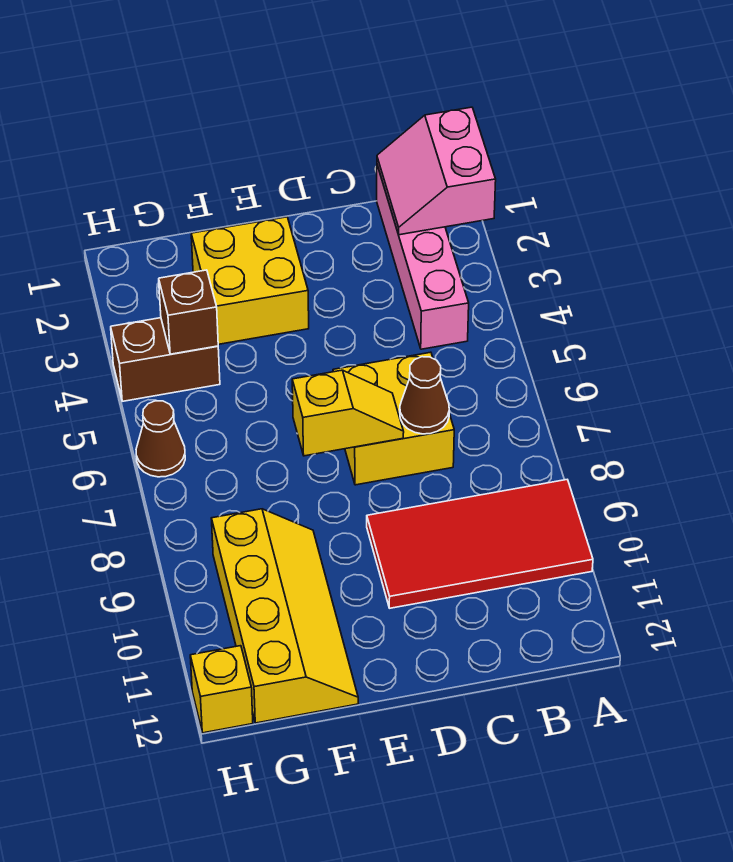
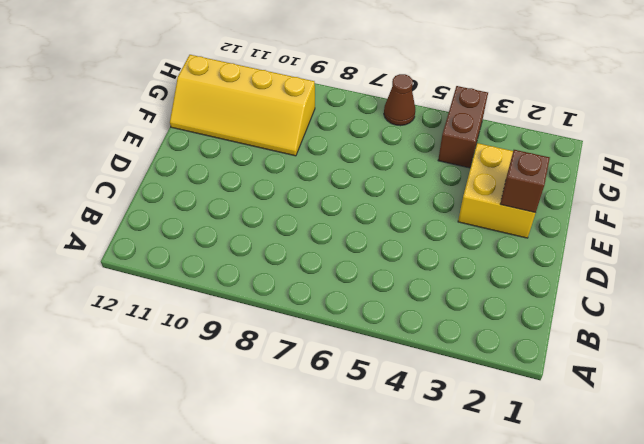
brown 1x1 brick [500,150,550,213] -> brown 1x1 brick moved to [159,270,218,354]
none -> red 2x4 tile [367,480,593,608]
none -> pink 1x4 brick [377,165,469,349]
none -> yellow 2x2 brick [333,352,454,485]

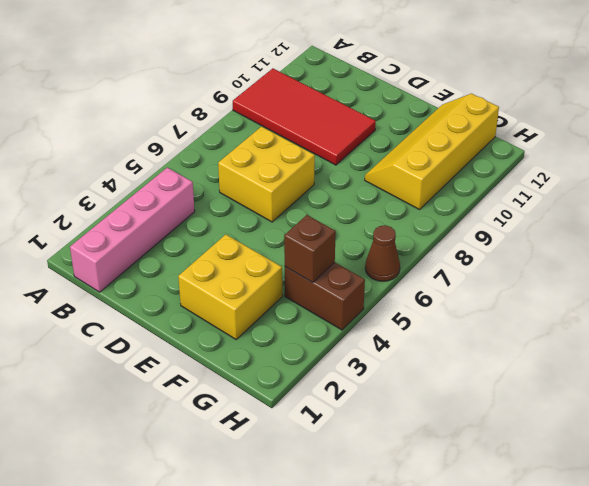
none -> yellow 1x1 brick [190,646,253,733]
none -> pink 2x2 slope [377,107,496,235]
none -> brown 1x1 cone [400,357,449,434]

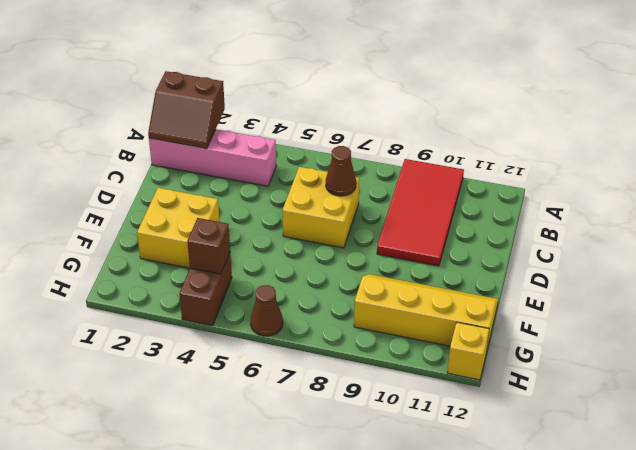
brown 2x2 slope [148,71,225,149] -> pink 2x2 slope [377,107,496,235]
none -> yellow 1x2 slope [292,370,404,456]

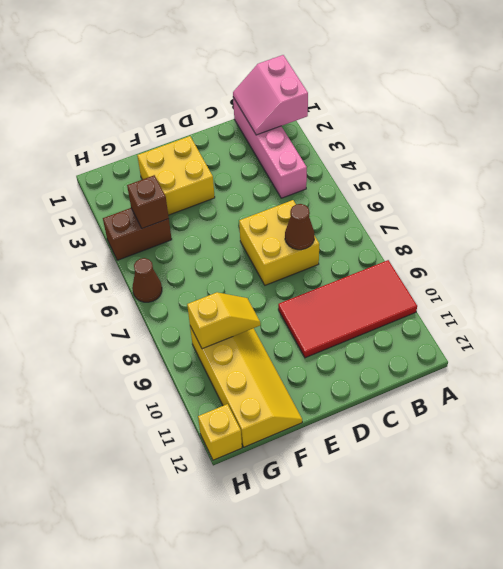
yellow 1x2 slope [187,292,260,349] -> yellow 1x2 slope moved to [292,370,404,456]

